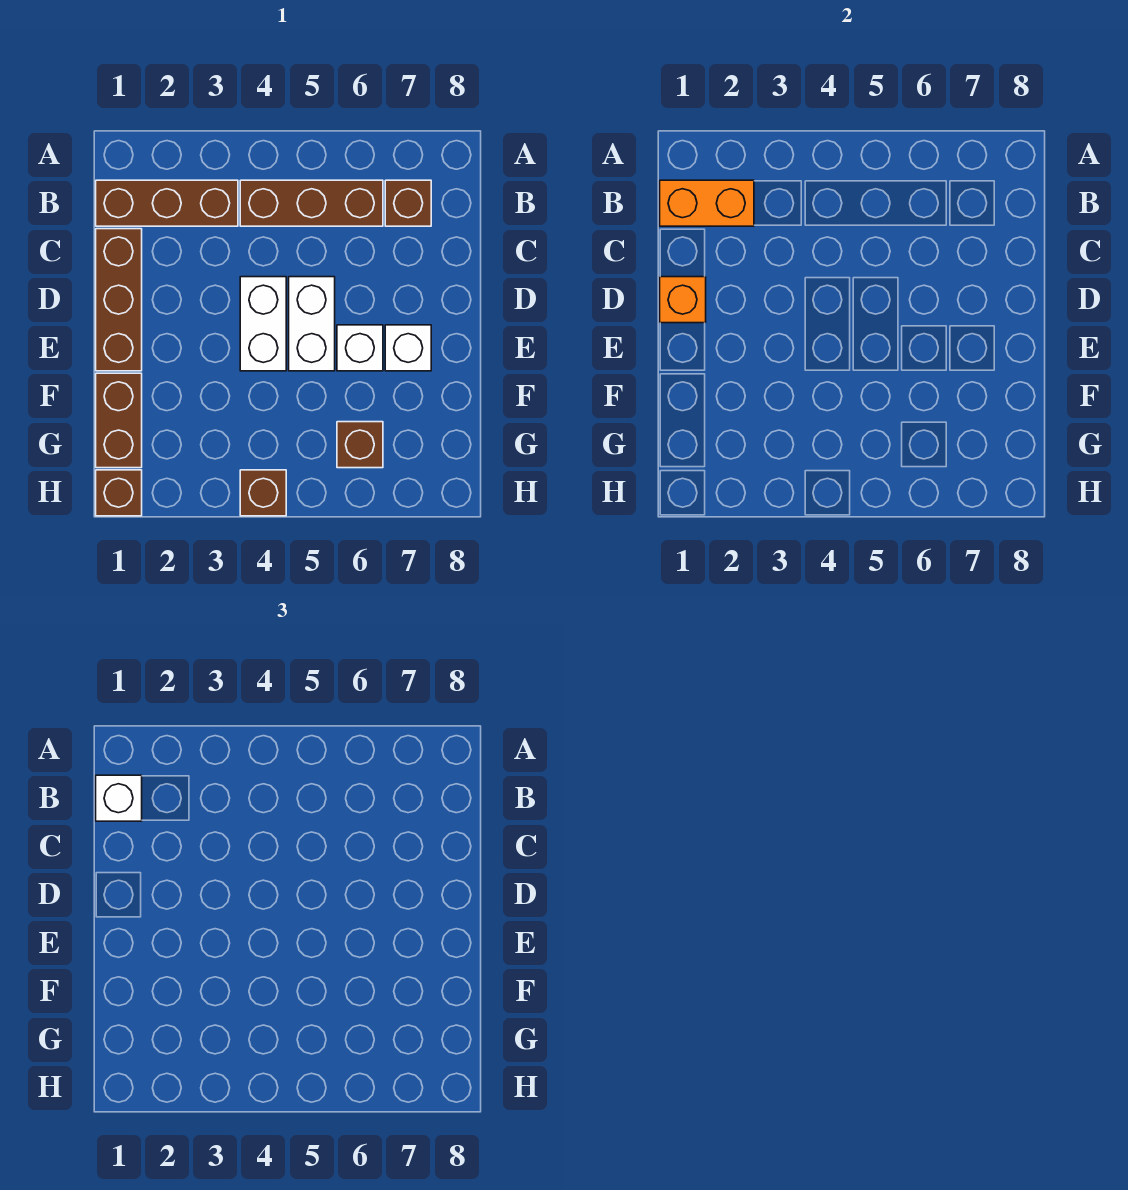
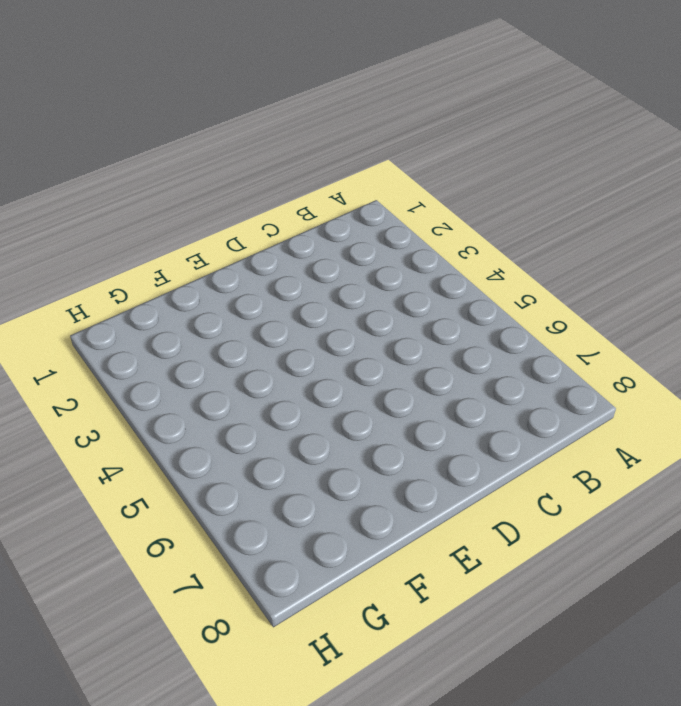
none -> brown 1x3 brick [96,180,238,226]
none -> brown 1x3 brick [240,180,383,226]
none -> brown 1x1 brick [385,180,431,226]

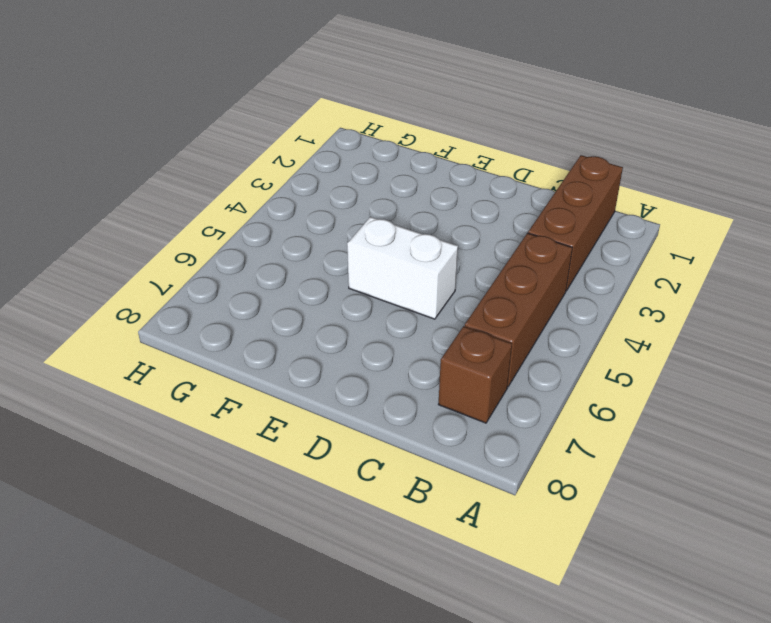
none -> brown 1x3 brick [96,229,142,371]
none -> white 1x2 brick [240,277,286,371]
none -> white 1x1 brick [337,325,383,371]

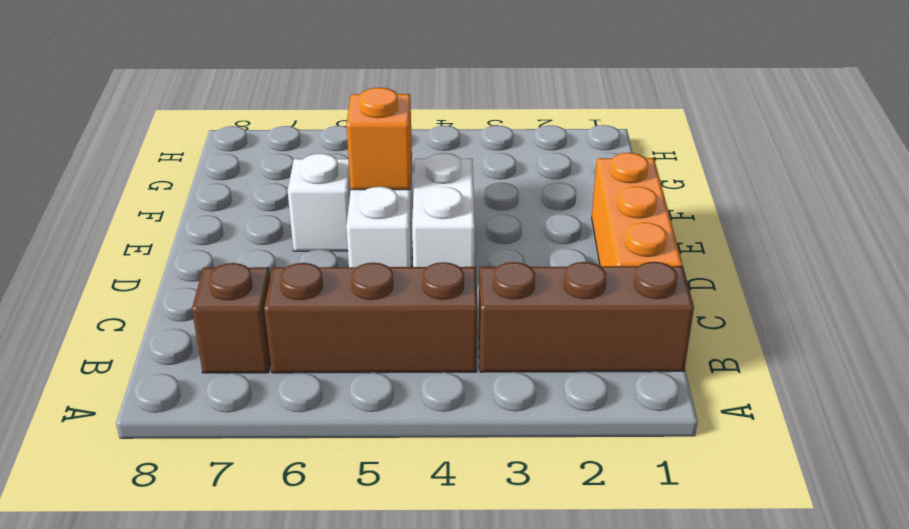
orange 1x3 brick [592,153,683,266] -> brown 1x3 brick [96,229,142,371]
orange 1x1 brick [347,88,412,190] -> orange 1x1 brick moved to [660,277,706,323]
none -> white 1x1 brick [385,325,431,371]
none -> brown 1x2 brick [96,373,142,468]
none -> brown 1x1 brick [337,422,383,468]

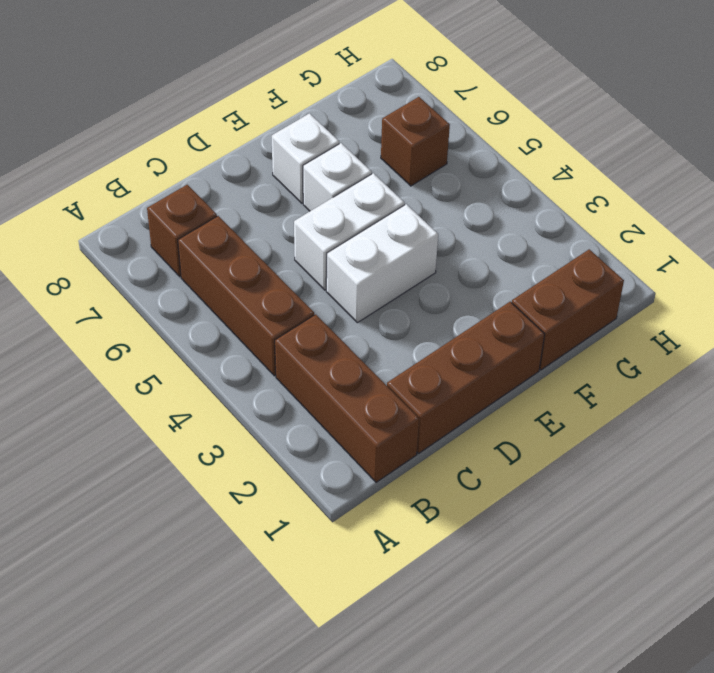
none -> brown 1x1 brick [96,470,142,516]
none -> brown 1x1 brick [240,470,286,516]
none -> orange 1x2 brick [660,180,754,226]

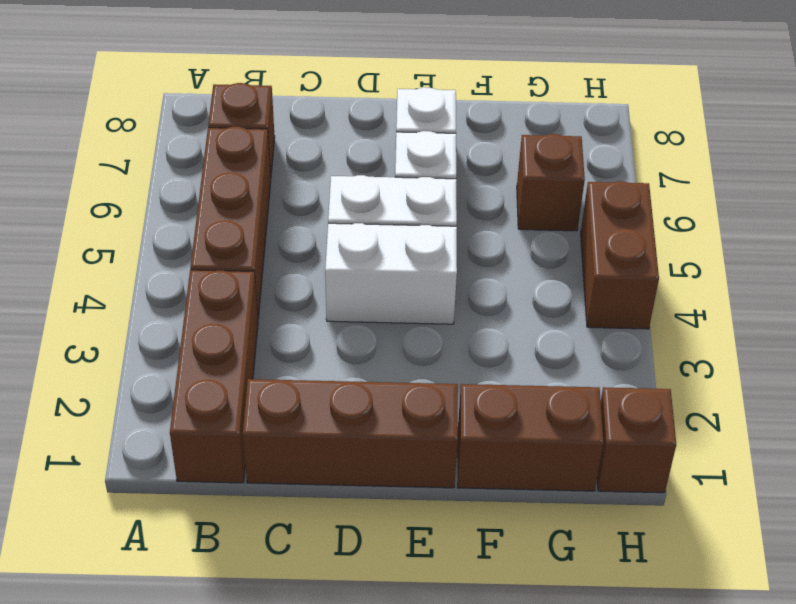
brown 1x2 brick [581,181,659,329] -> brown 1x1 brick [240,470,286,516]
none -> orange 1x2 brick [660,180,754,226]
none -> orange 1x1 brick [660,277,706,323]
none -> white 1x1 brick [96,775,142,821]

